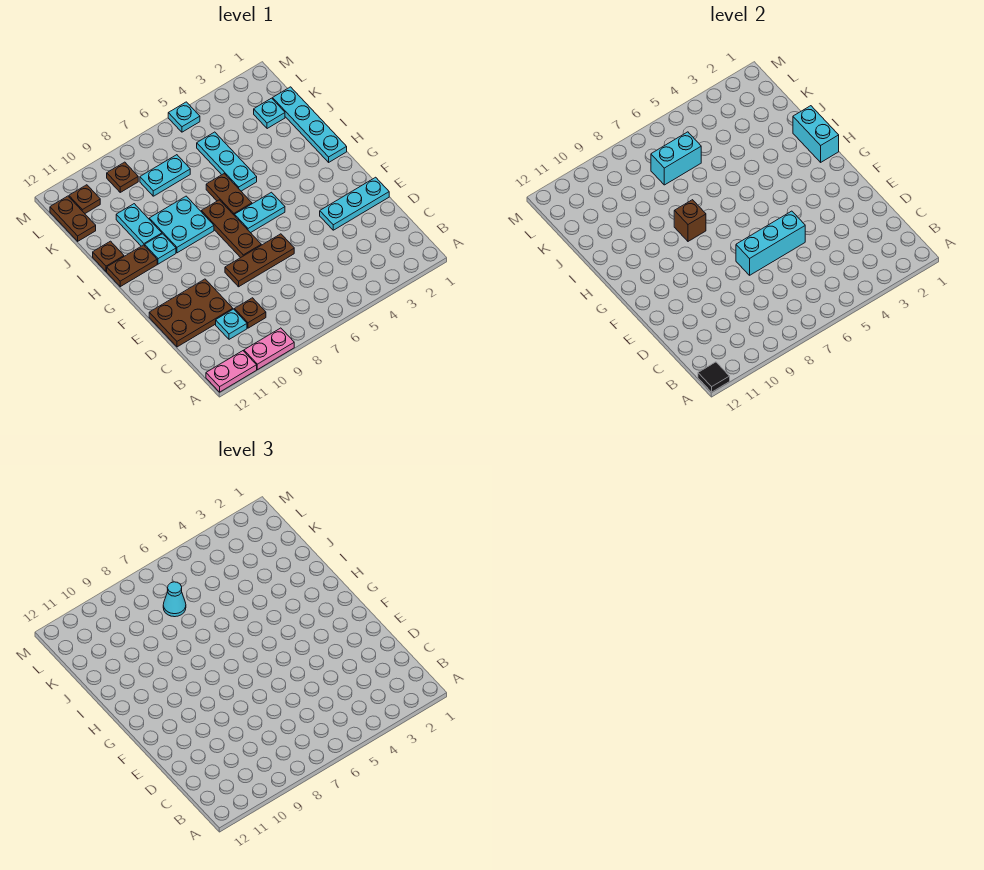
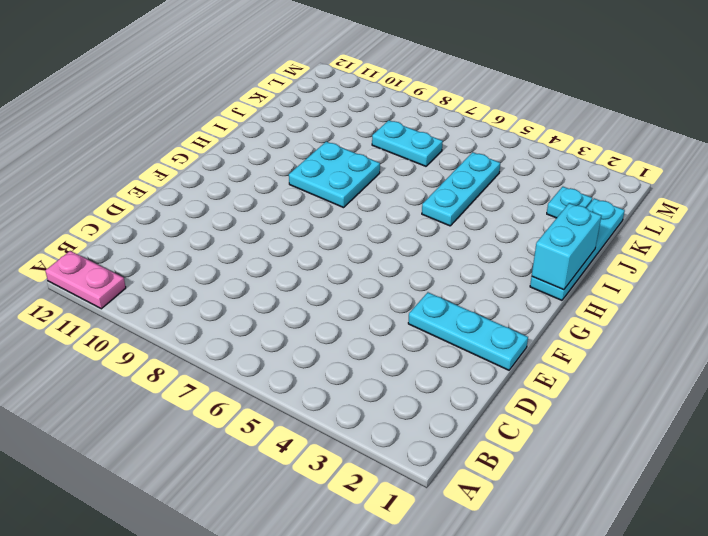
none -> pink 1x2 plate [244,328,294,370]
none -> brown 1x1 plate [234,298,266,328]
none -> cyan 1x1 plate [216,309,247,339]

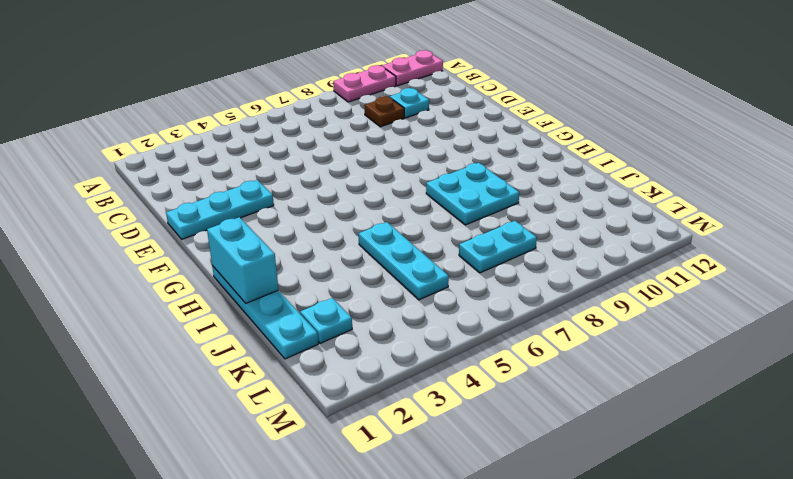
none -> brown 2x3 plate [149,279,233,347]
none -> brown 1x3 plate [225,234,294,287]
none -> brown 1x3 plate [201,200,261,258]

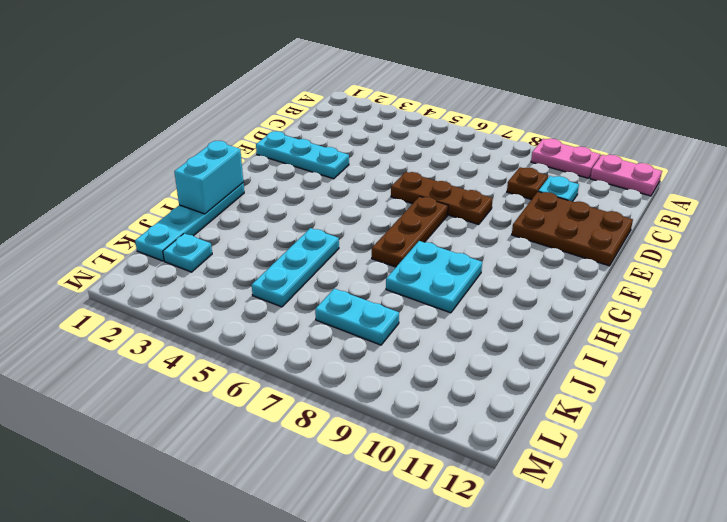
none -> cyan 1x2 plate [235,192,285,233]
none -> brown 1x2 plate [206,174,252,216]
none -> cyan 1x1 plate [145,234,176,264]

